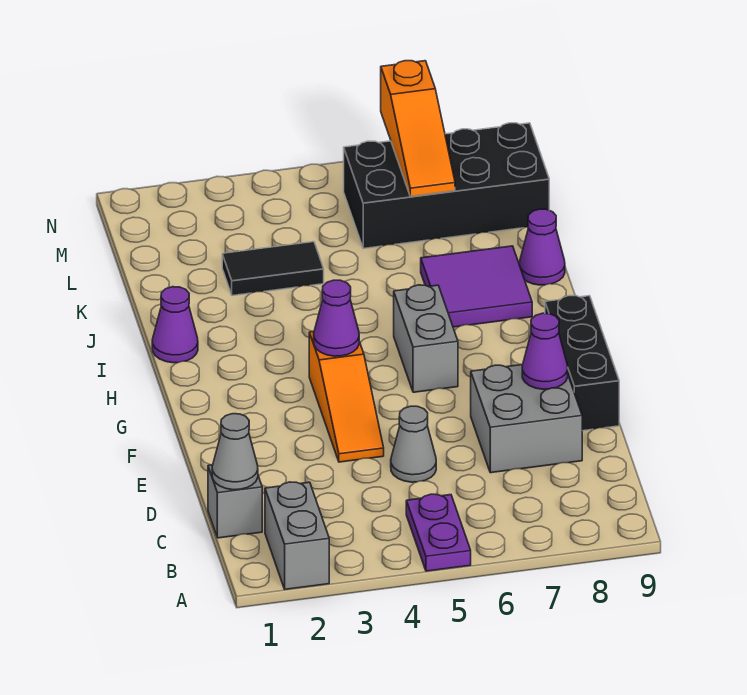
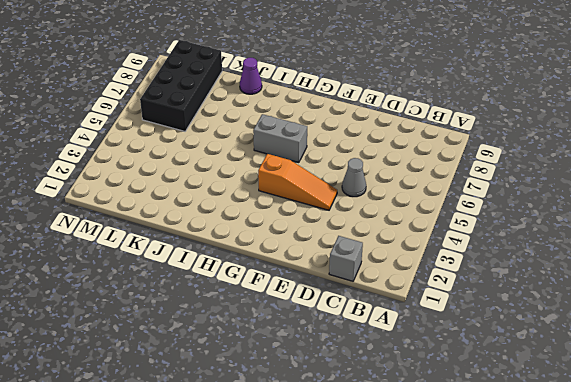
none -> grey 1x2 brick [265,482,329,589]
none -> purple 1x2 plate [406,494,471,571]
none -> grey 2x2 brick [471,365,582,473]

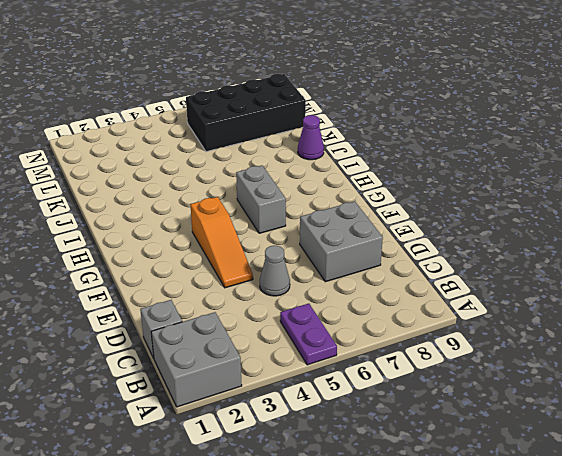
grey 2x2 brick [151,312,242,407] -> grey 1x2 brick [265,482,329,589]
none -> black 1x3 brick [545,296,619,431]
none -> purple 1x1 cone [152,287,198,363]
none -> purple 2x2 tile [421,246,532,327]

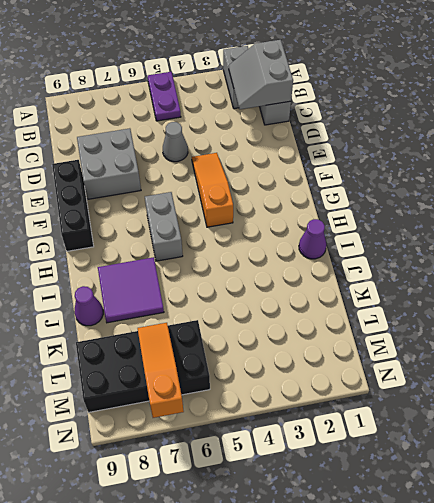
grey 2x2 slope [229,40,293,109] -> grey 1x1 cone [212,414,258,490]
none -> black 1x2 tile [222,242,324,296]
none -> purple 1x1 cone [522,313,568,389]
none -> purple 1x1 cone [314,280,359,356]

